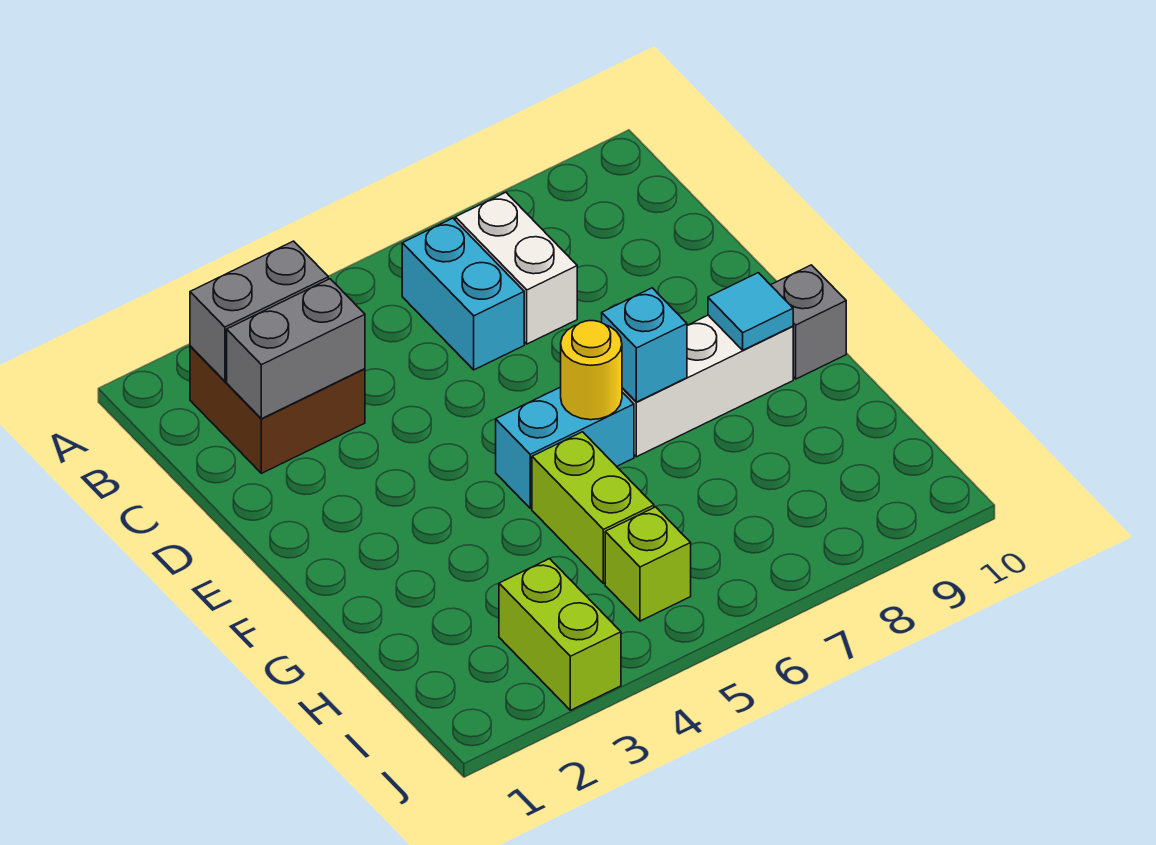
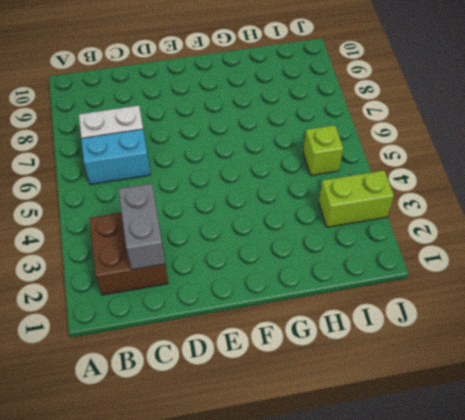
none -> cyan 1x2 brick [496,387,634,508]
none -> white 1x3 brick [622,315,793,457]
none -> grey 1x1 brick [771,265,846,379]

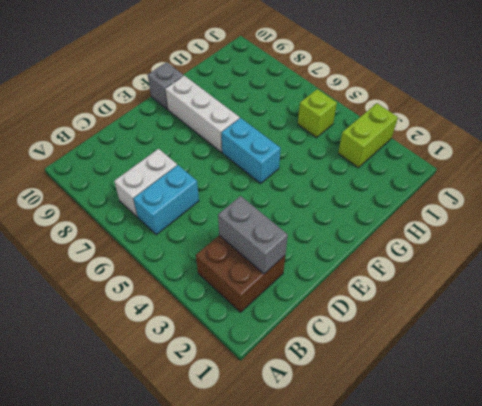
none -> lime 1x2 brick [532,432,654,584]
none -> grey 1x2 brick [190,241,328,381]
none -> yellow 1x1 round brick [561,321,622,420]

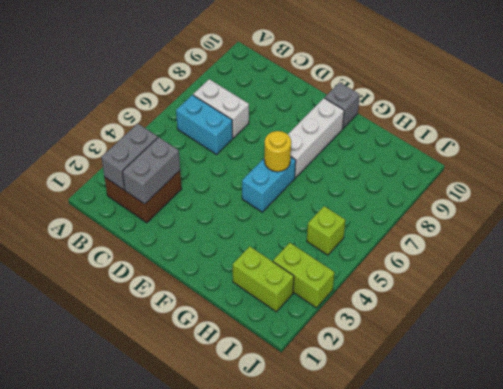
lime 1x2 brick [233,246,294,312] -> lime 1x2 brick moved to [532,432,654,584]
none -> cyan 1x1 brick [602,288,687,402]
none -> cyan 1x1 tile [708,273,793,350]

